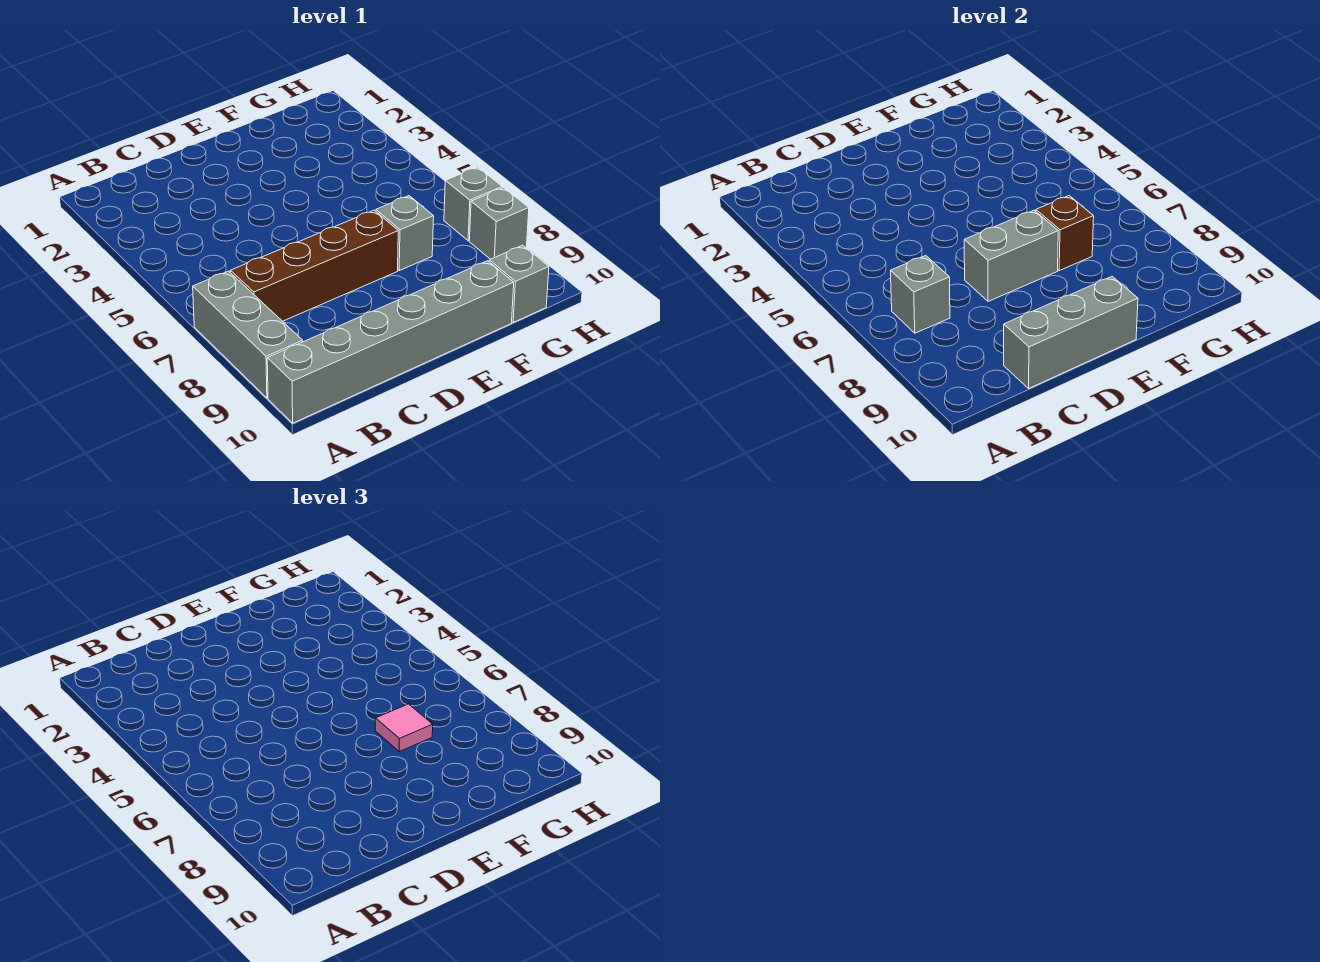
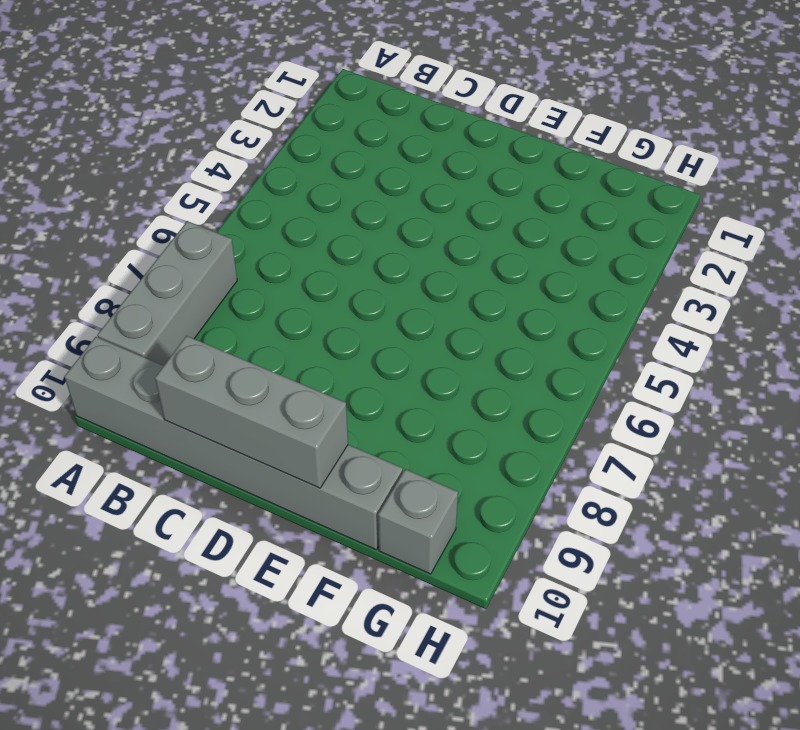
none -> brown 1x4 brick [231,210,398,321]
none -> grey 1x1 brick [376,196,434,271]
none -> grey 1x1 brick [444,167,502,241]

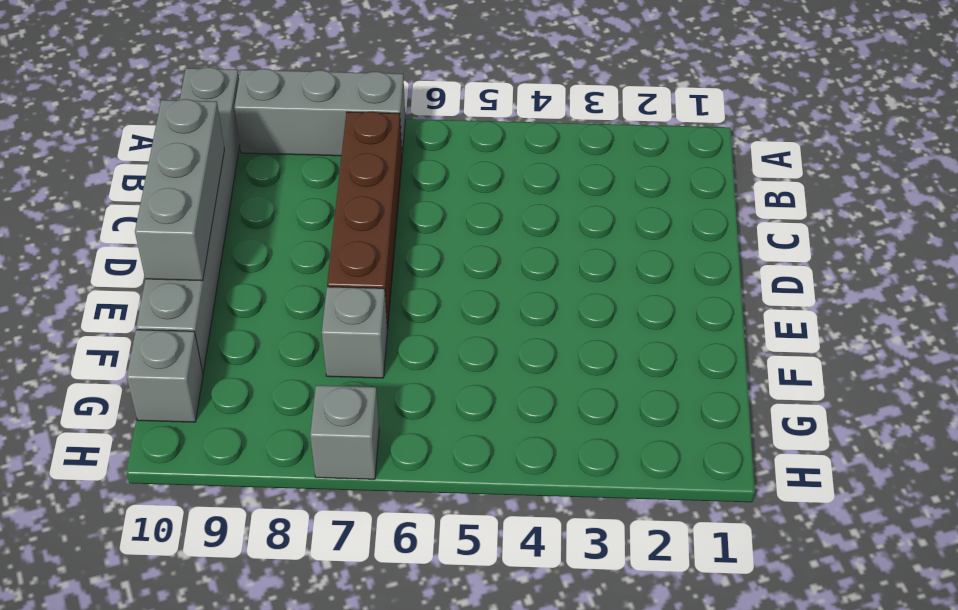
none -> grey 1x1 brick [469,188,529,259]
none -> grey 1x1 brick [891,256,950,333]
none -> grey 1x2 brick [964,210,1058,301]

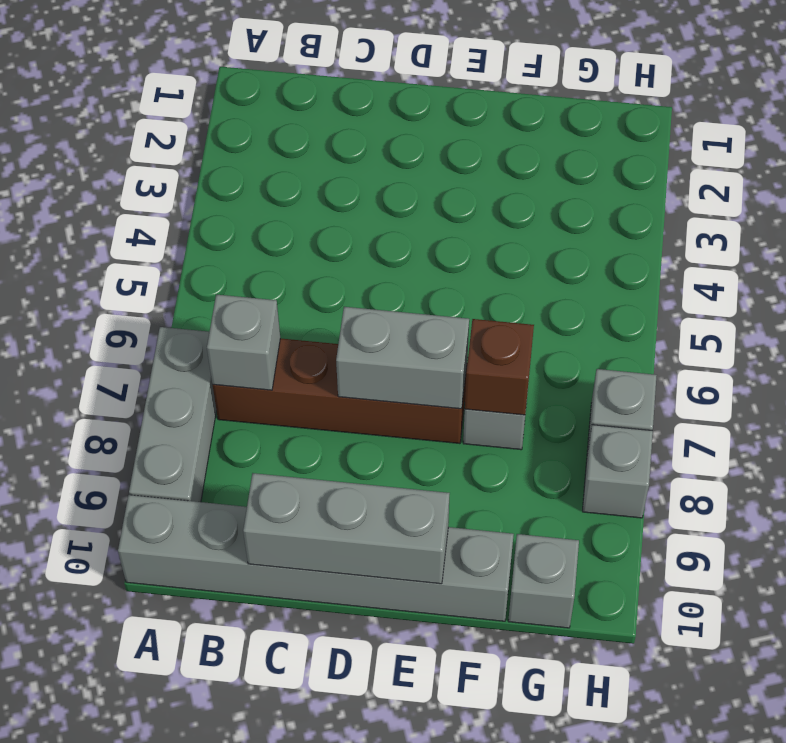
none -> pink 1x1 tile [375,704,433,752]

